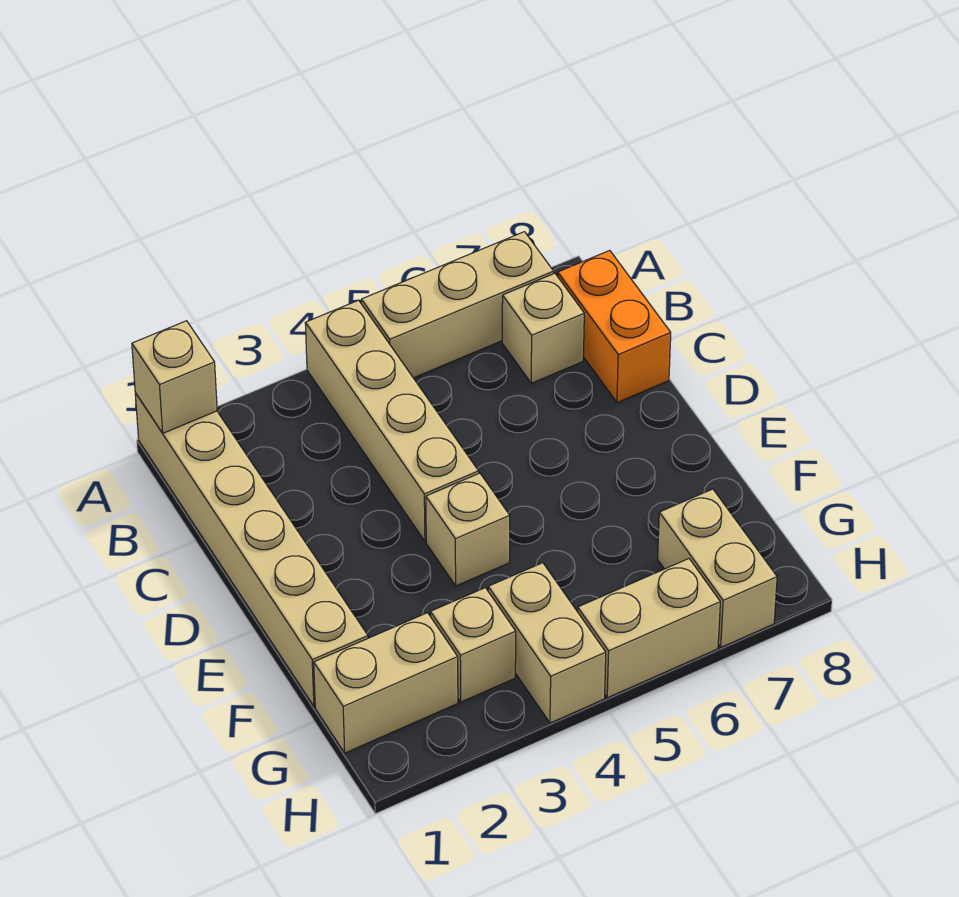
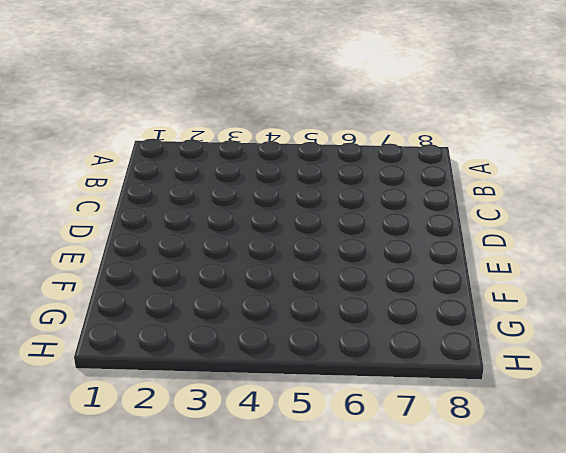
none -> tan 1x6 brick [135,393,368,706]
none -> tan 1x4 brick [305,300,479,541]
none -> tan 1x3 brick [361,232,554,378]

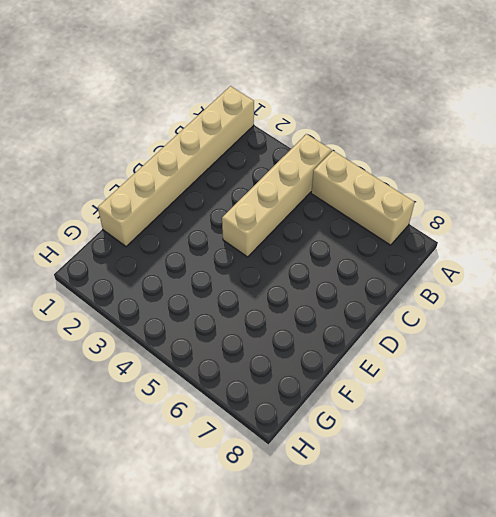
none -> tan 1x1 brick [502,273,584,383]
none -> orange 1x2 brick [558,250,671,403]
none -> tan 1x1 brick [426,473,510,586]

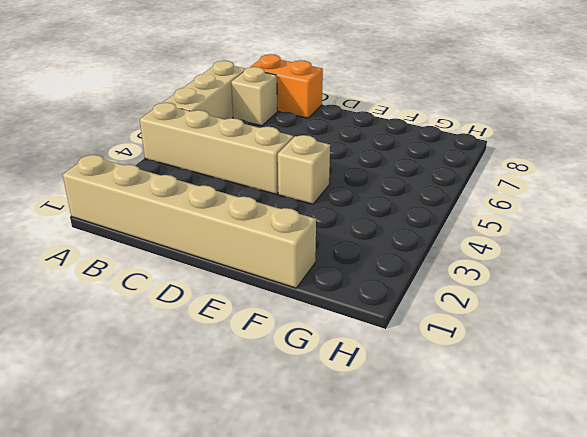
none -> tan 1x2 brick [314,613,458,753]
none -> tan 1x1 brick [430,588,516,702]
none -> tan 1x2 brick [488,563,606,723]

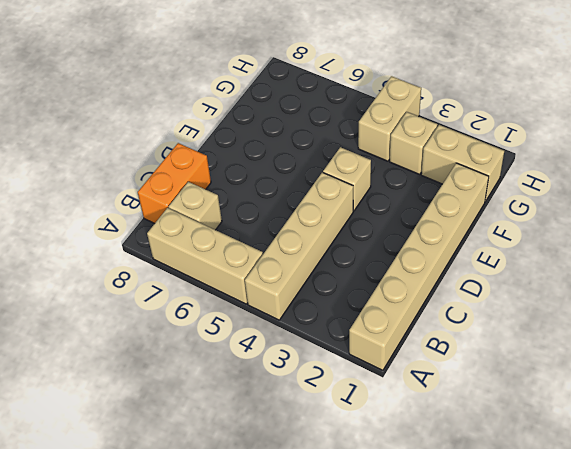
none -> tan 1x2 brick [658,489,777,647]
none -> tan 1x2 brick [578,559,720,698]
none -> tan 1x1 brick [132,321,217,433]

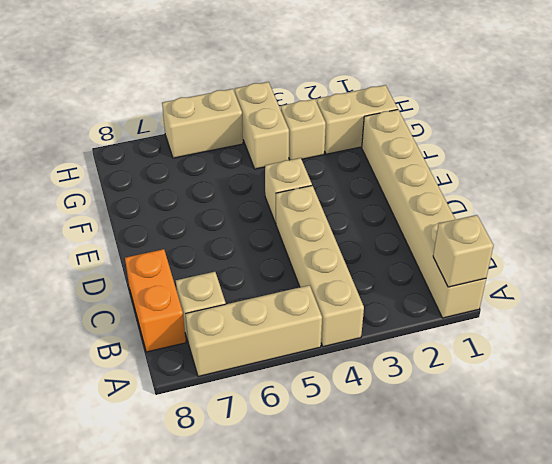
none -> tan 1x2 brick [658,489,777,647]

